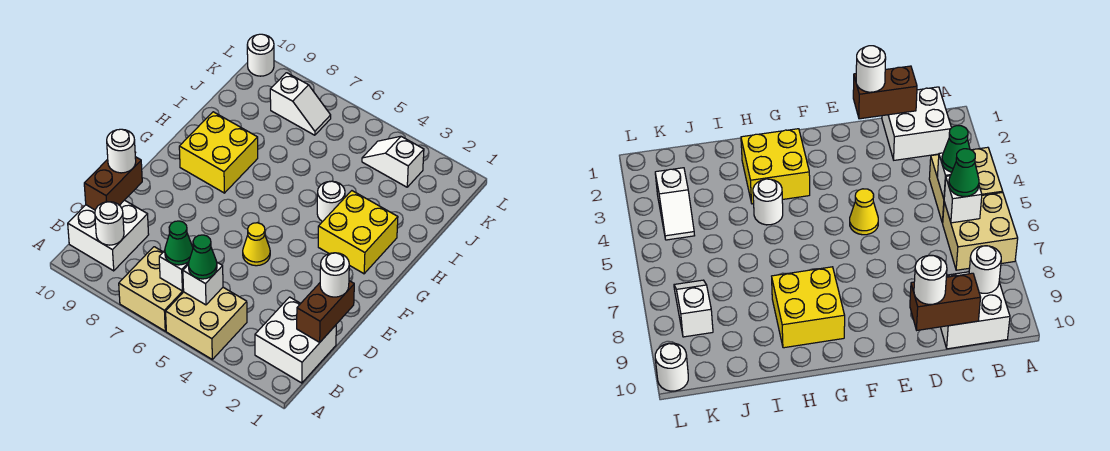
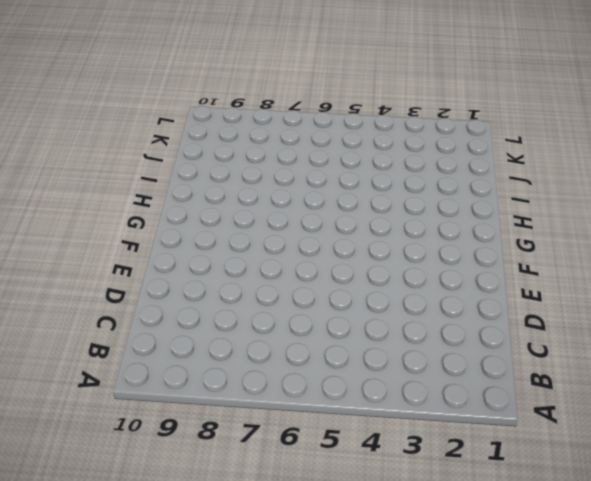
none -> tan 2x2 brick [166,287,247,359]
none -> tan 2x2 brick [119,247,184,331]
none -> white 2x2 brick [255,297,336,383]

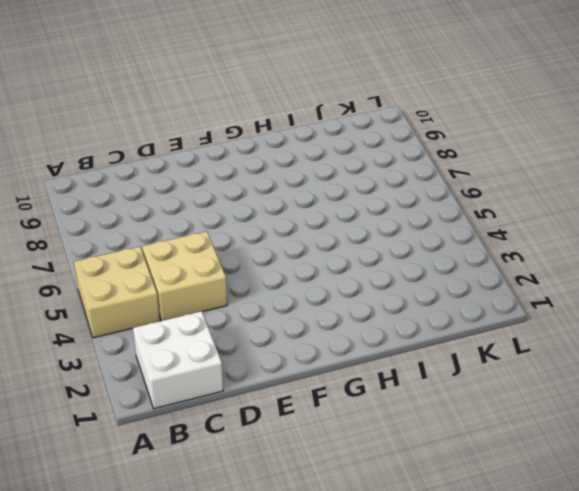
tan 2x2 brick [142,231,227,321] -> tan 2x2 brick moved to [119,247,184,331]
none -> white 2x2 brick [68,200,149,271]
none -> yellow 1x1 cone [243,223,270,266]
none -> yellow 2x2 brick [318,191,398,274]

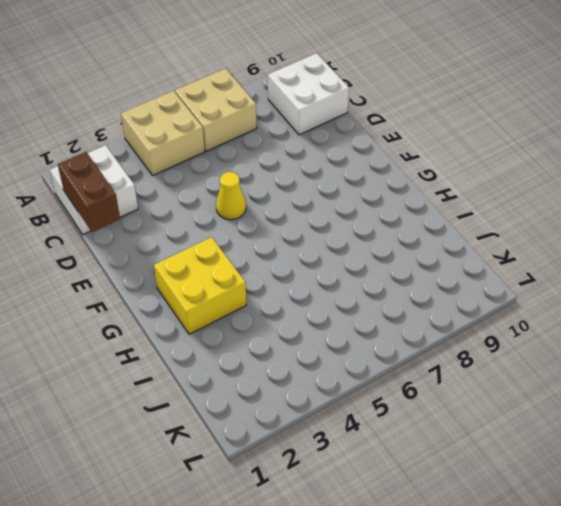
none -> yellow 2x2 brick [179,112,258,193]
none -> white 1x1 round brick [317,181,345,222]
none -> white 1x2 slope [362,136,424,187]

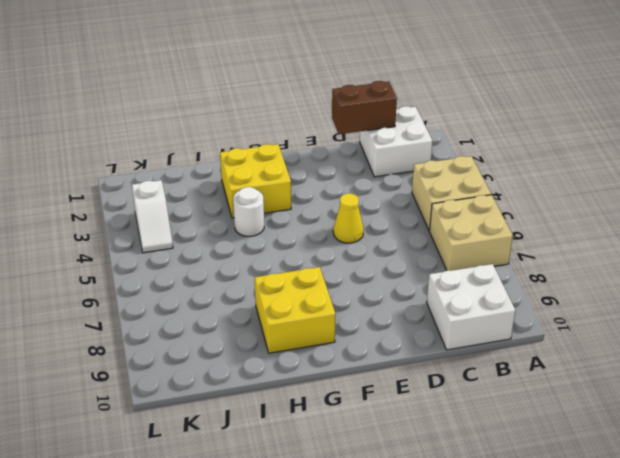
none -> white 1x2 slope [270,73,331,135]
none -> white 1x1 round brick [247,34,274,76]
none -> white 1x1 brick [183,263,223,305]

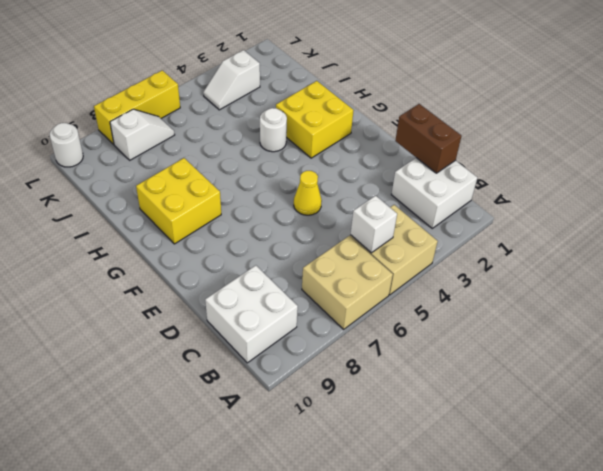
yellow 1x3 brick [94,70,180,144] -> none
none -> white 1x1 brick [159,251,189,291]
none -> white 1x1 round brick [95,202,124,245]
none -> brown 1x2 brick [84,157,142,210]

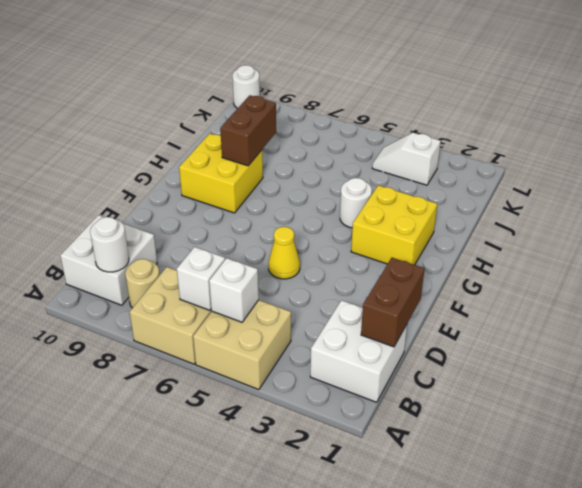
tan 1x1 round brick [125,259,160,308] -> none
brown 1x2 brick [220,95,276,166] -> brown 1x2 brick moved to [84,157,142,210]
none -> white 1x2 slope [270,73,331,135]
none -> green 1x1 cone [188,235,217,279]
none -> green 1x1 cone [165,221,193,265]

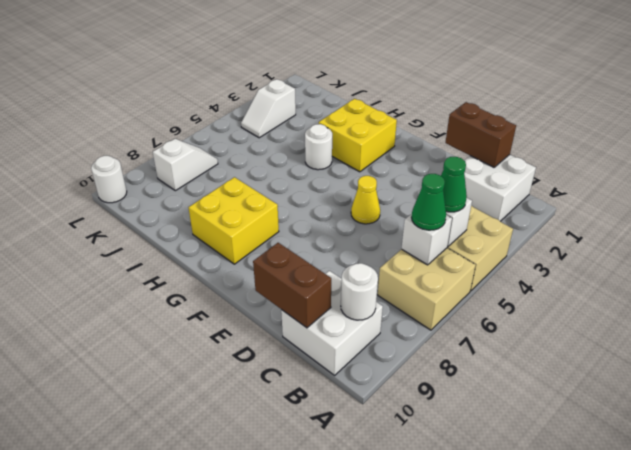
none -> white 1x1 round brick [320,253,349,297]
none -> white 1x1 round brick [107,129,136,173]

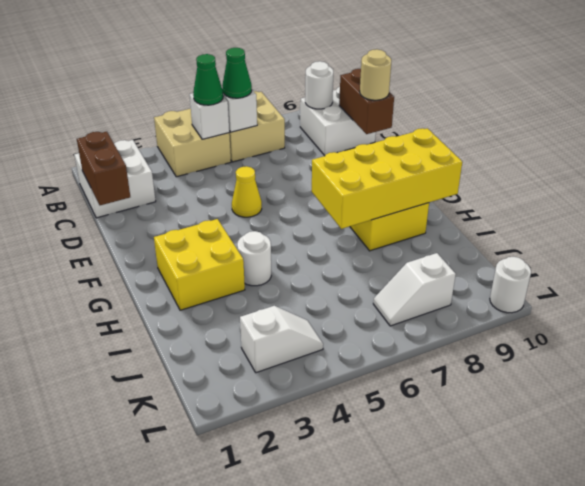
tan 1x1 round brick [360,49,391,100] -> white 1x1 round brick [107,129,136,173]
yellow 2x4 brick [312,128,462,229] -> none
none -> white 1x1 round brick [320,253,349,297]

